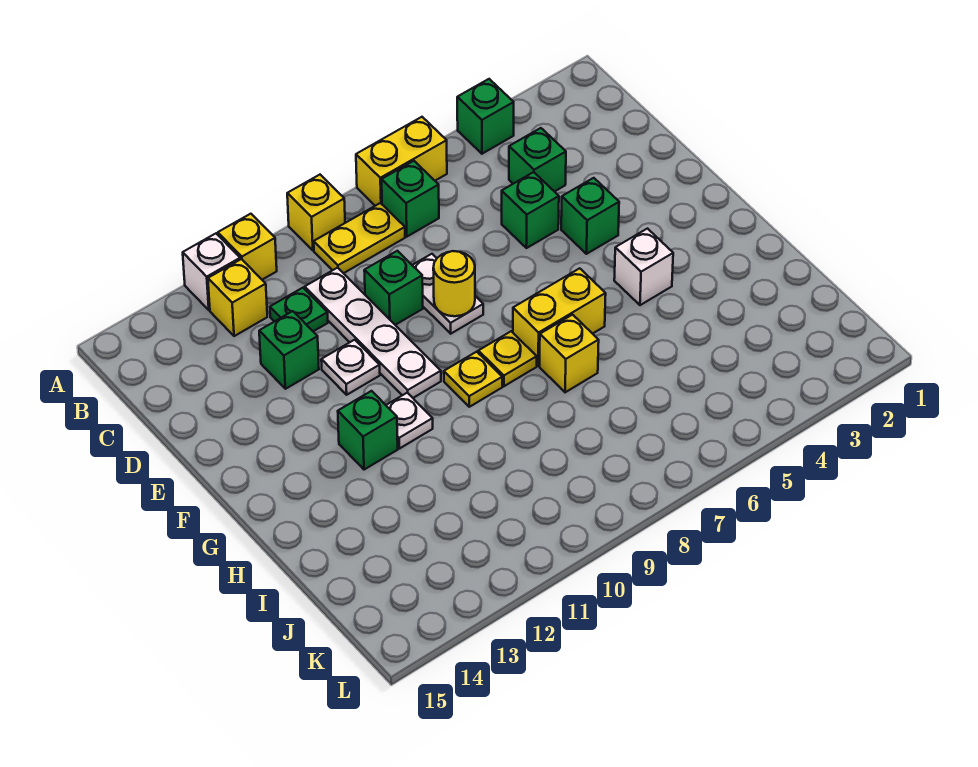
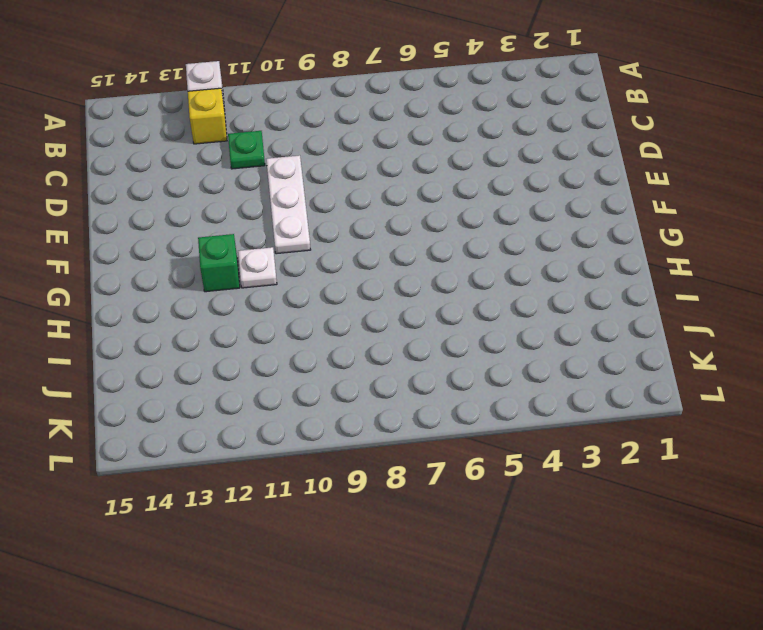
white 1x3 plate [266,155,311,254] -> white 1x4 plate [305,268,441,398]
none -> green 1x1 brick [457,79,514,154]
none -> yellow 1x2 brick [356,117,447,206]
none -> yellow 1x1 brick [287,175,345,250]

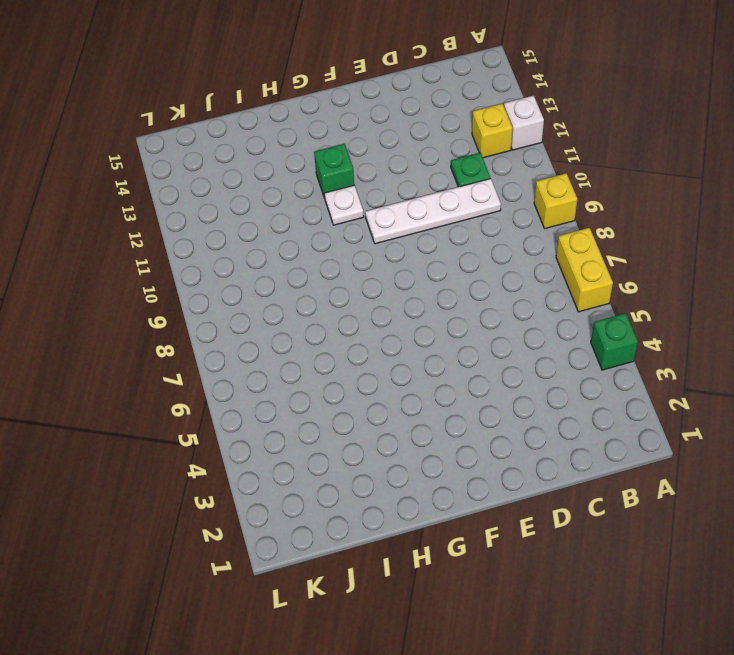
none -> yellow 1x1 brick [218,214,277,280]
none -> green 1x1 brick [382,161,439,237]
none -> yellow 1x2 plate [314,203,405,273]

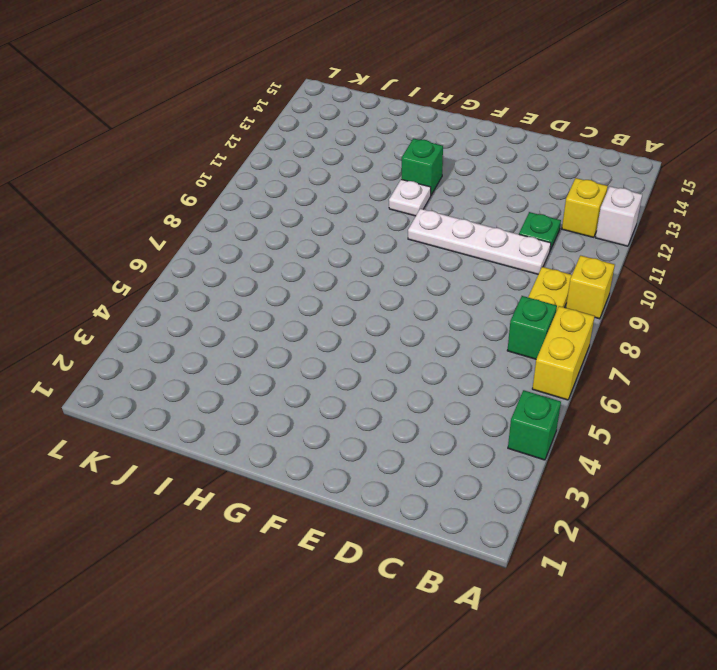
none -> yellow 1x1 brick [218,214,277,280]
none -> green 1x1 brick [509,128,566,192]
none -> green 1x1 brick [502,172,559,248]

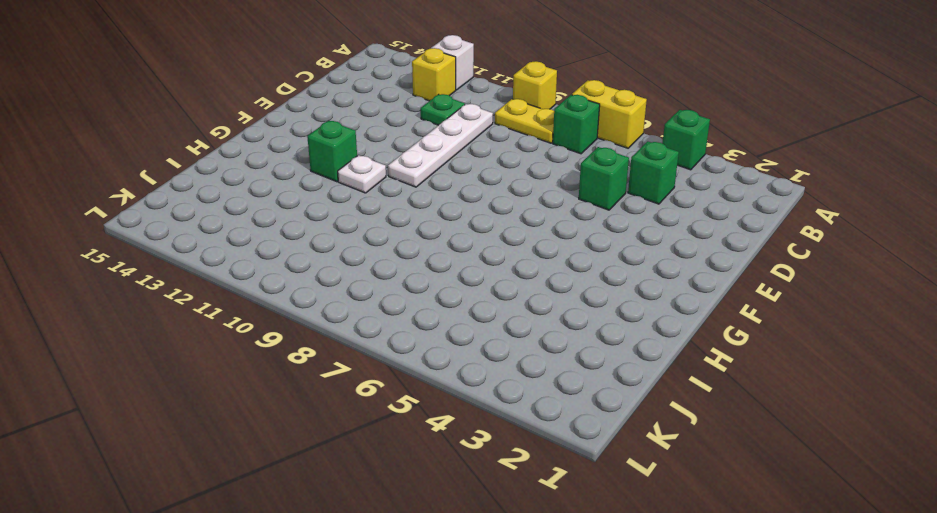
none -> yellow 1x1 brick [218,214,277,280]
none -> white 1x2 plate [412,254,483,334]
none -> green 1x1 brick [364,251,423,325]

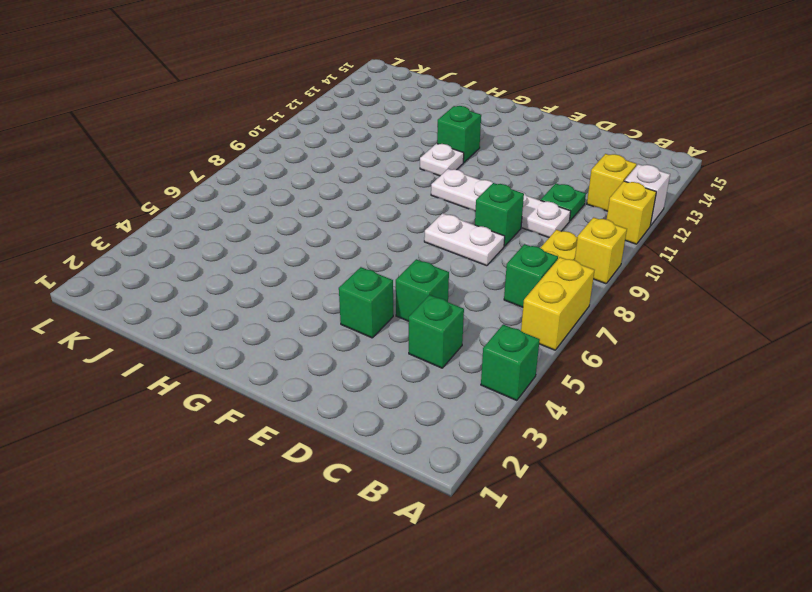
none -> green 1x1 brick [259,311,319,389]
none -> white 1x1 plate [321,340,380,395]
none -> white 1x1 brick [614,229,673,305]

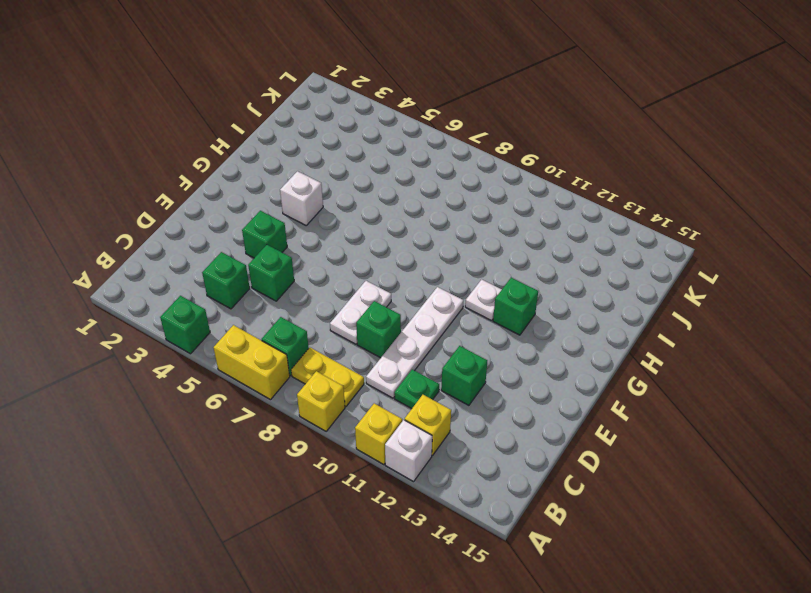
none -> white 1x1 plate [321,340,380,395]
none -> yellow 1x2 brick [513,268,606,366]
none -> yellow 1x1 plate [478,331,537,386]

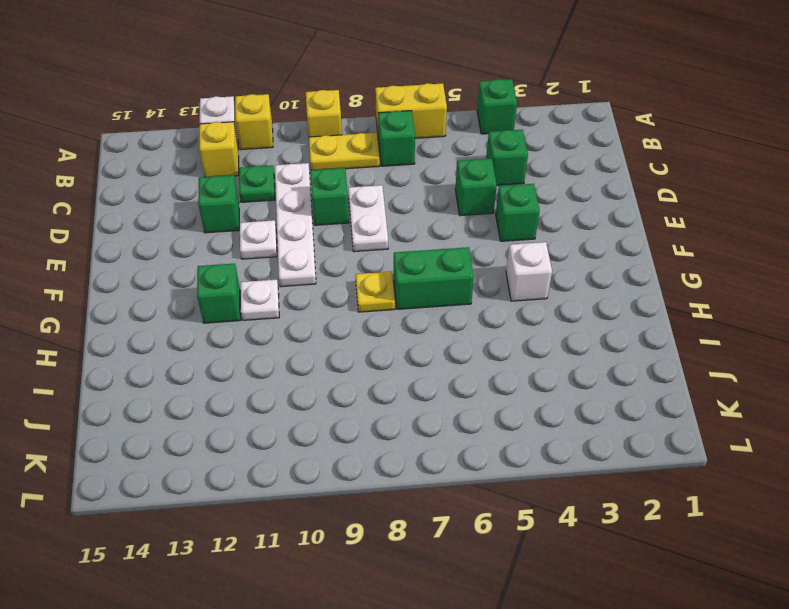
green 1x2 brick [394,247,474,309] -> yellow 1x2 brick [513,268,606,366]
none -> yellow 1x1 plate [444,352,502,407]
none -> yellow 1x1 brick [540,315,599,392]
none -> yellow 1x1 round brick [433,251,475,316]

